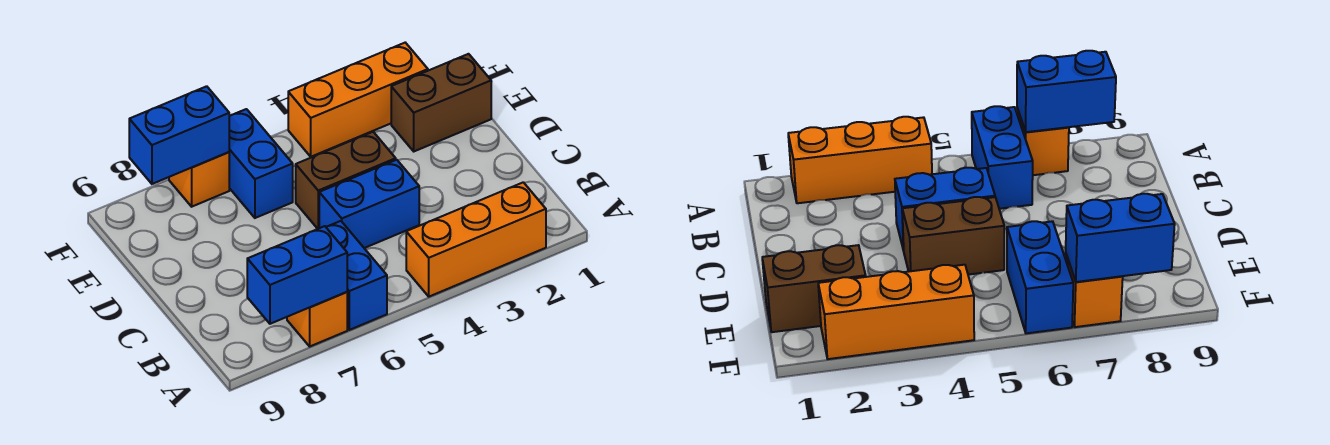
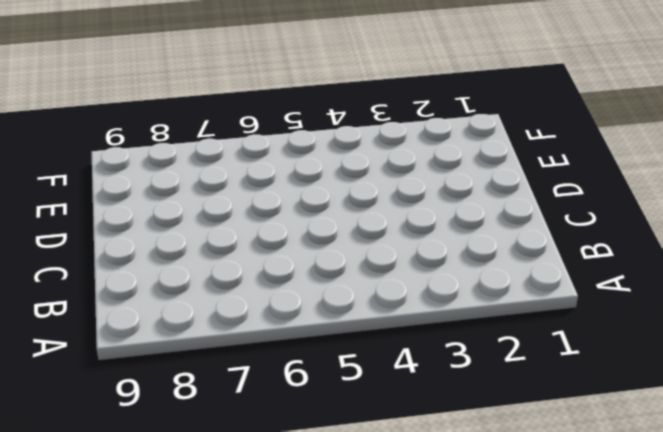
none -> orange 1x3 brick [406,182,546,297]
none -> blue 1x2 brick [326,221,387,330]

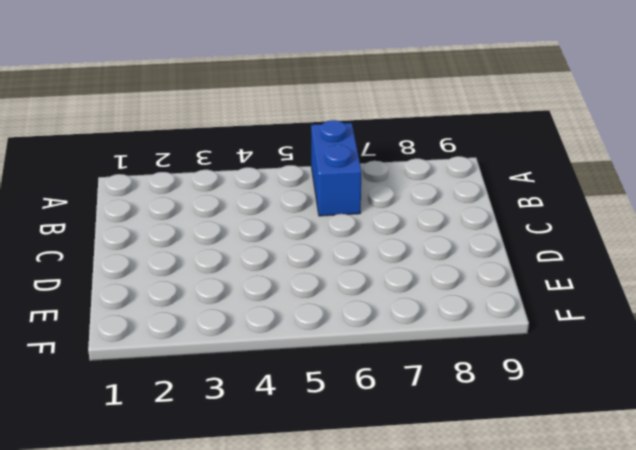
none -> orange 1x3 brick [406,182,546,297]
none -> orange 1x1 brick [287,292,347,346]

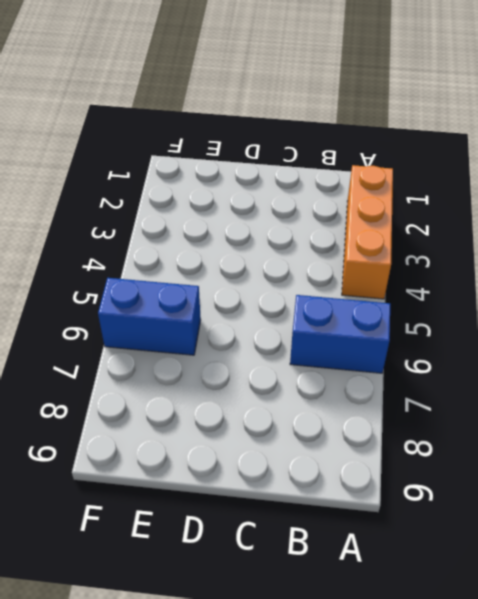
none -> orange 1x1 brick [287,292,347,346]
none -> blue 1x2 brick [319,160,419,248]

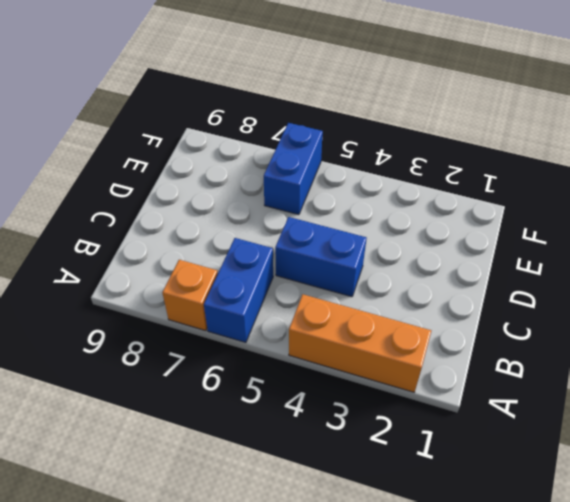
none -> brown 1x2 brick [296,132,396,229]
none -> brown 1x2 brick [391,54,491,151]

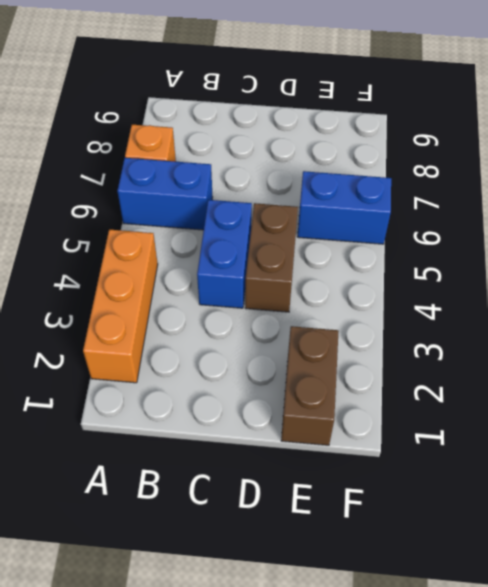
none -> orange 1x3 brick [288,43,428,157]
none -> orange 1x1 brick [169,152,229,207]

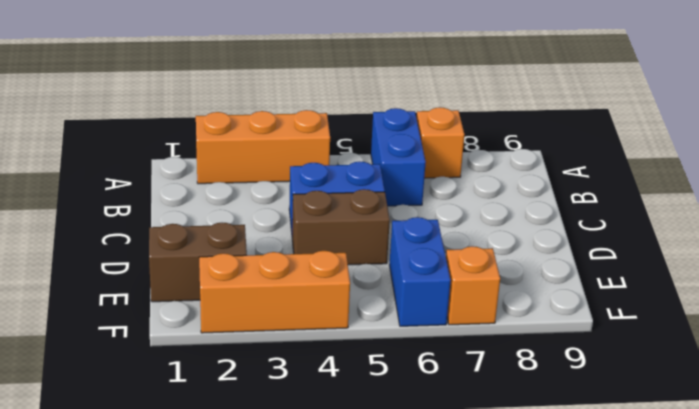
none -> blue 1x2 brick [247,226,347,324]
none -> blue 1x2 brick [129,86,229,184]

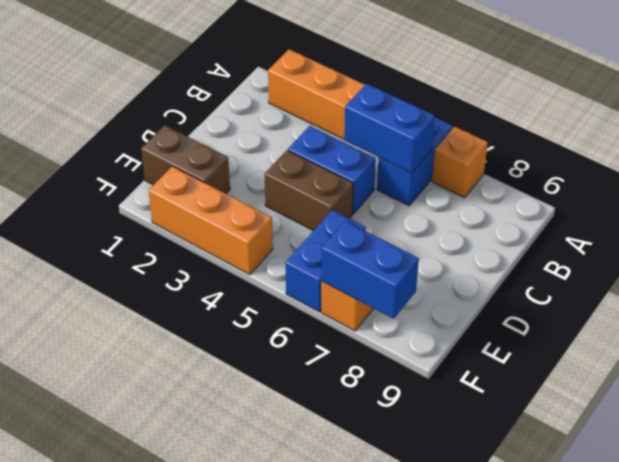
blue 1x2 brick [344,84,435,173] -> blue 1x2 brick moved to [247,226,347,324]

